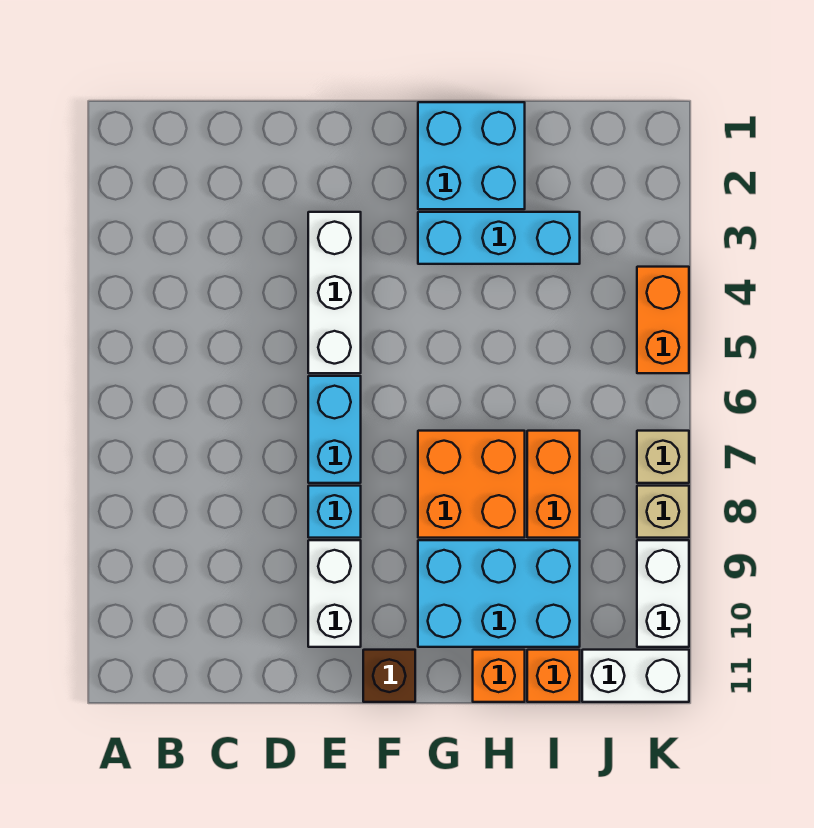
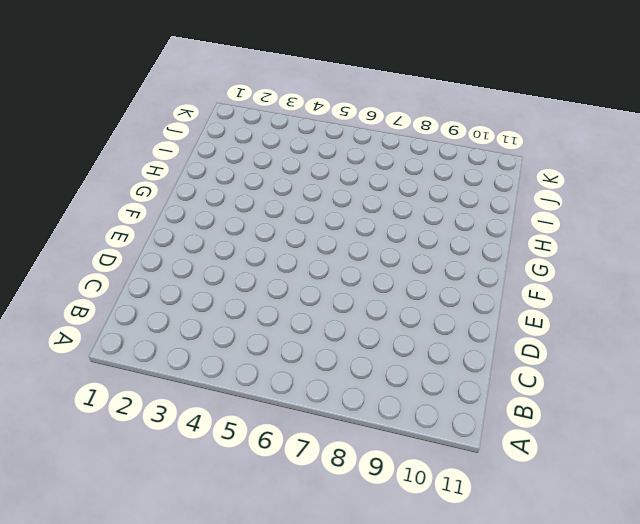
none -> white 1x3 brick [308,212,361,373]
none -> cyan 1x2 brick [308,376,361,483]
none -> cyan 1x1 brick [308,486,361,538]

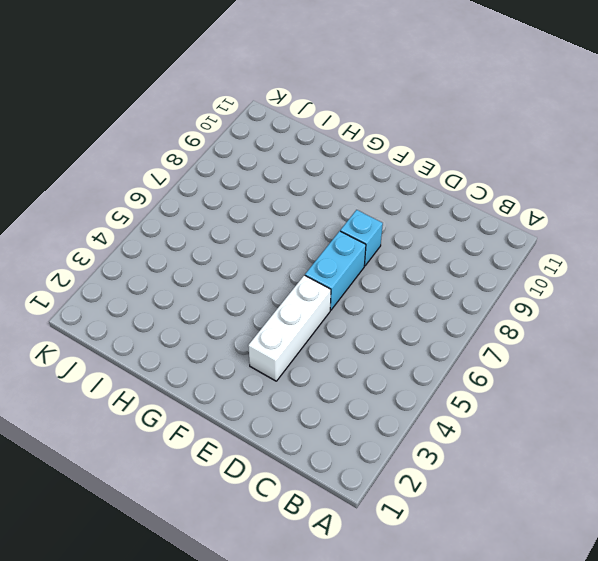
none -> white 1x2 brick [308,540,361,647]
none -> brown 1x1 brick [363,650,415,702]
none -> cyan 2x2 brick [418,102,525,209]

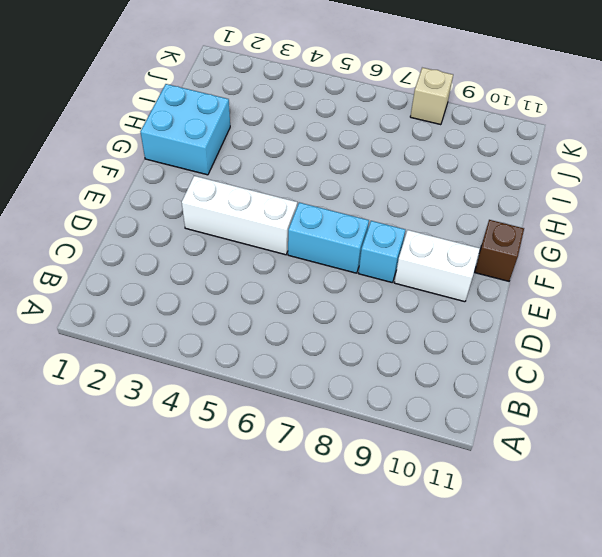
none -> cyan 1x3 brick [418,212,580,264]
none -> orange 2x2 brick [418,431,525,538]
none -> cyan 2x3 brick [418,540,580,647]

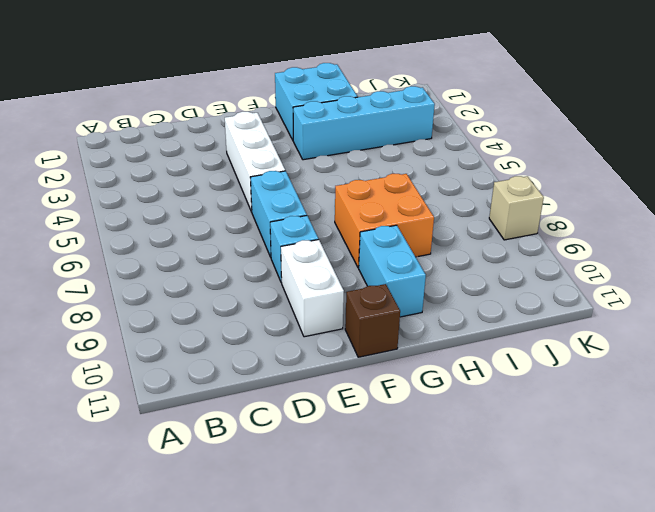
cyan 1x4 brick [293,86,435,160] -> cyan 1x3 brick [418,212,580,264]
cyan 1x2 brick [359,225,426,317] -> cyan 2x3 brick [418,540,580,647]
none -> orange 1x1 brick [473,650,525,702]
none -> orange 1x2 brick [527,431,580,538]
none -> orange 1x1 brick [527,650,580,702]

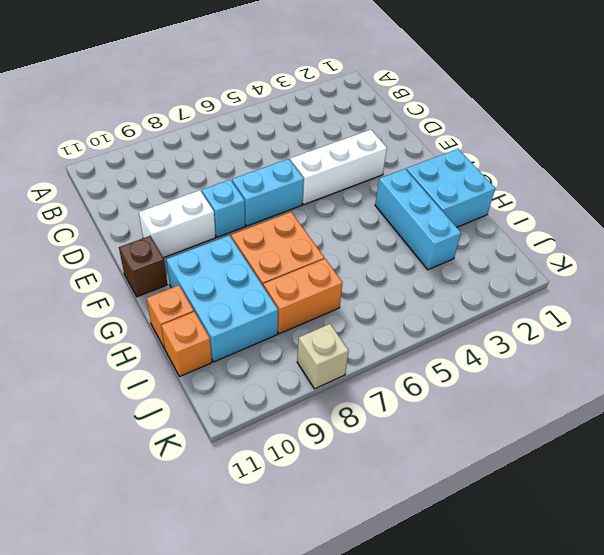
none -> white 1x2 brick [582,650,689,702]
none -> orange 1x2 brick [637,267,689,373]
none -> tan 1x1 brick [637,431,689,483]

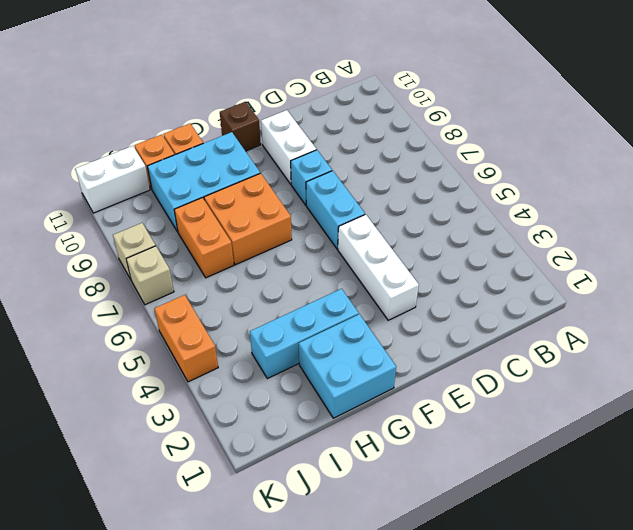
none -> white 1x2 brick [637,540,689,647]

